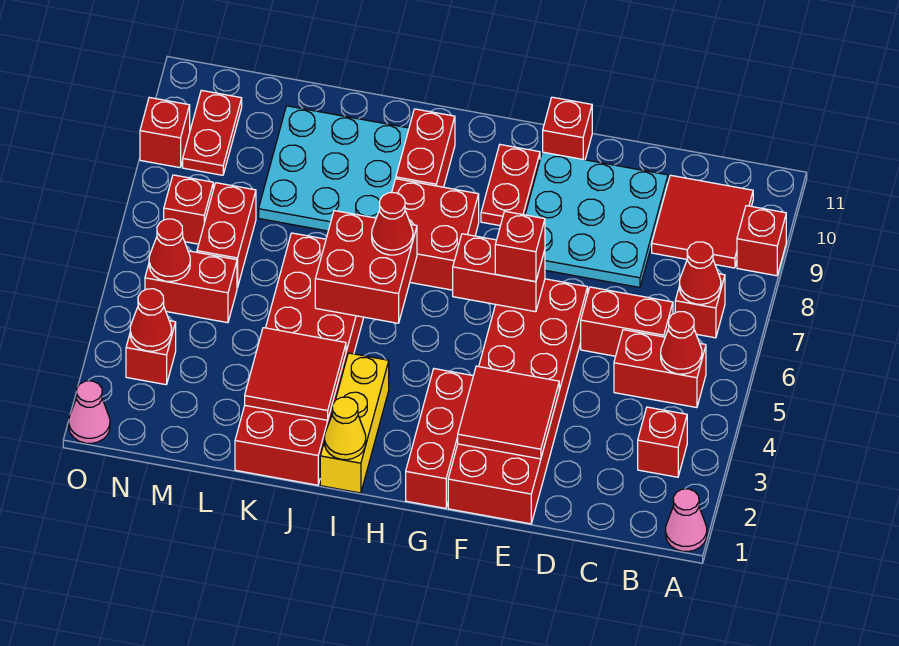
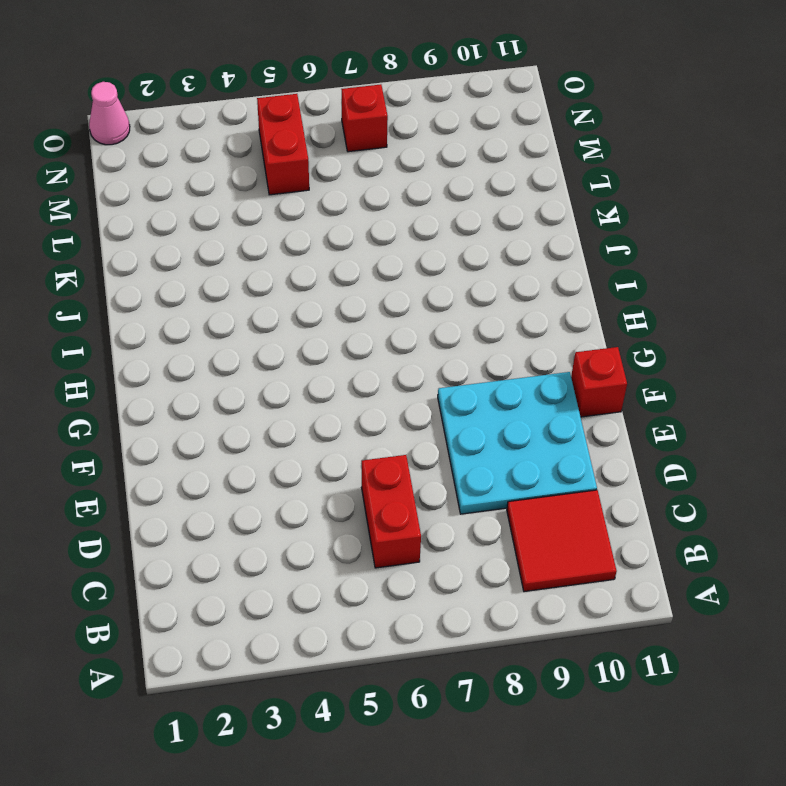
none -> pink 1x1 cone [666,489,707,551]
none -> red 1x1 brick [737,206,786,276]
none -> red 1x1 brick [638,407,687,477]
none -> red 1x2 brick [614,330,706,408]

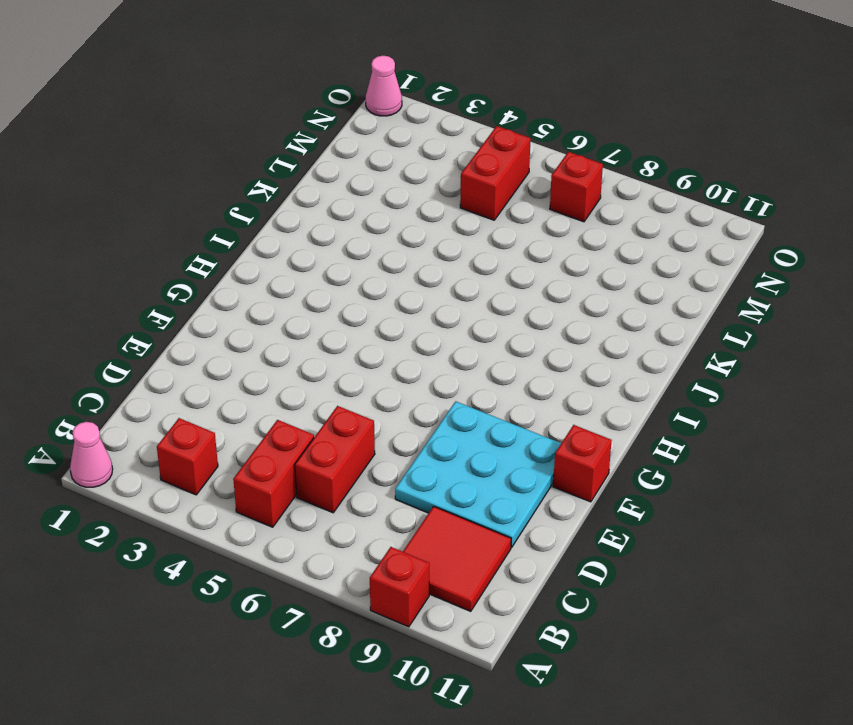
none -> red 1x1 brick [675,274,725,338]
none -> red 2x6 brick [448,279,588,524]
none -> red 1x3 brick [406,369,473,508]
none -> red 1x2 plate [481,145,540,226]

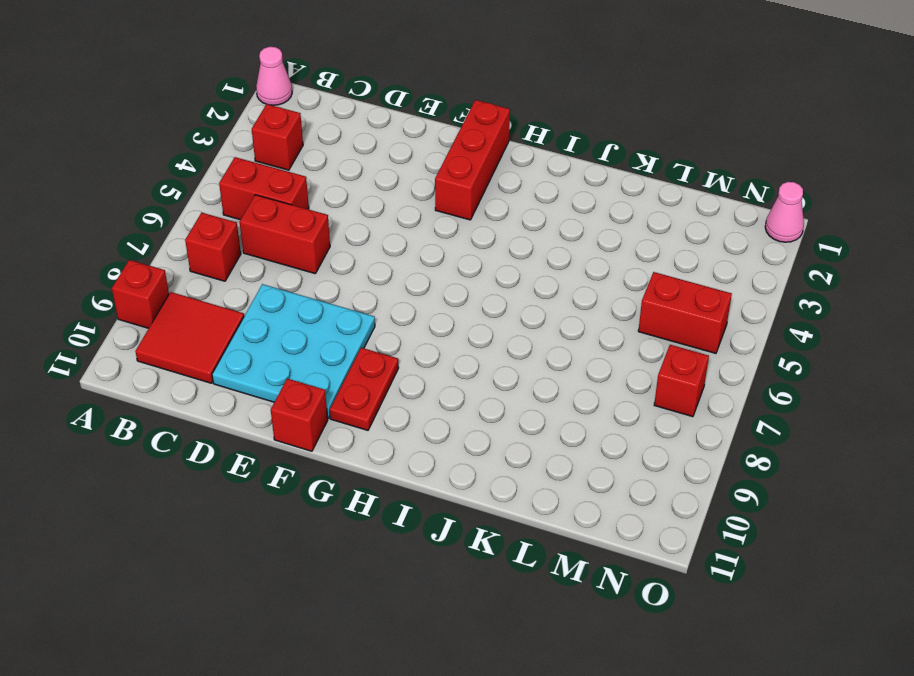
none -> red 2x6 brick [448,279,588,524]
none -> red 2x2 brick [392,179,479,290]
none -> yellow 1x3 brick [320,353,389,493]
none -> red 1x2 brick [396,109,455,187]

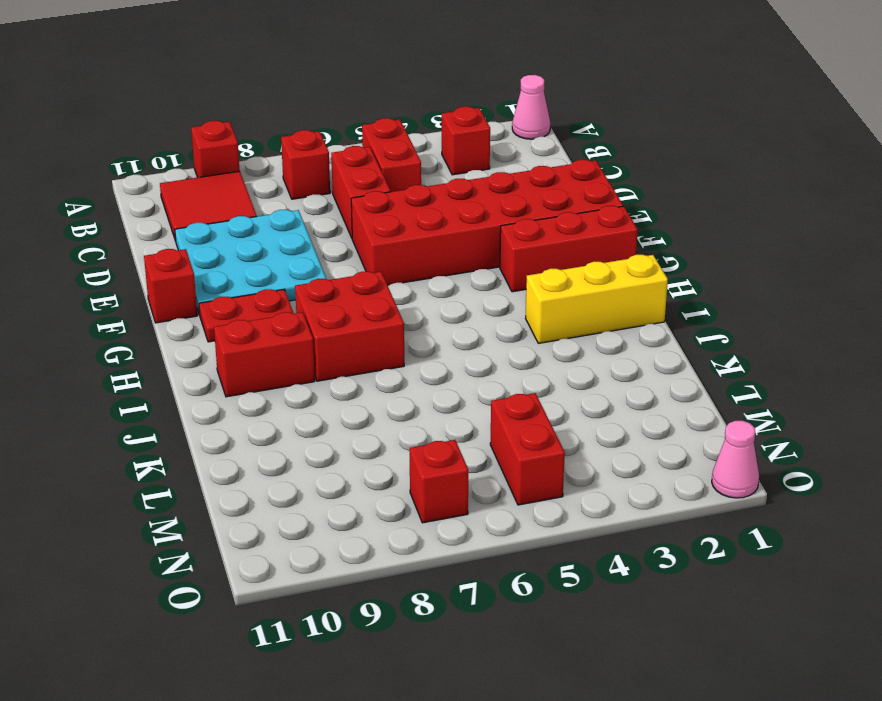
none -> red 2x6 brick [235,233,364,485]
none -> cyan 3x3 plate [259,106,409,231]
none -> red 1x2 brick [197,183,256,288]
none -> red 1x1 brick [126,321,176,385]

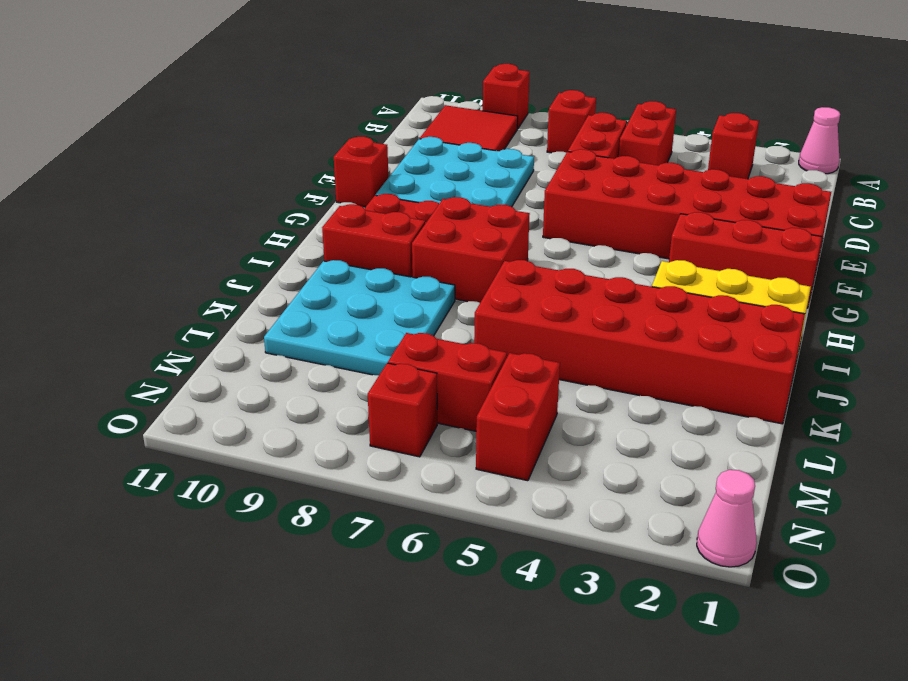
none -> red 1x1 brick [126,321,176,385]
none -> red 1x2 plate [183,90,242,175]
none -> red 1x1 brick [140,97,190,168]
none -> red 1x1 cone [661,312,702,374]

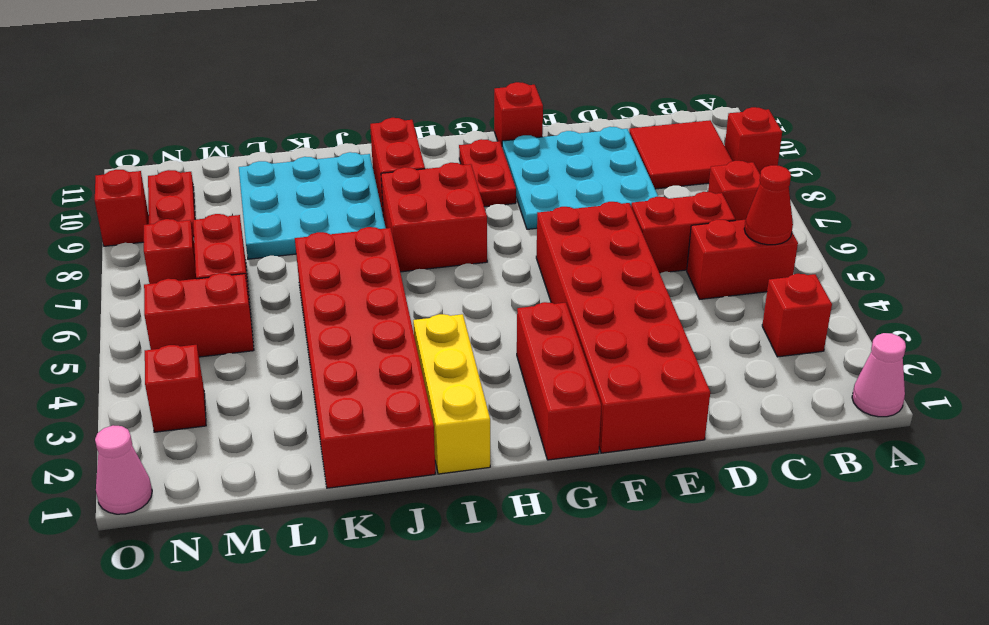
none -> red 1x1 cone [679,242,721,304]
none -> red 2x2 tile [458,366,559,459]
none -> red 1x2 brick [453,234,545,312]
none -> yellow 1x1 cone [324,397,366,460]

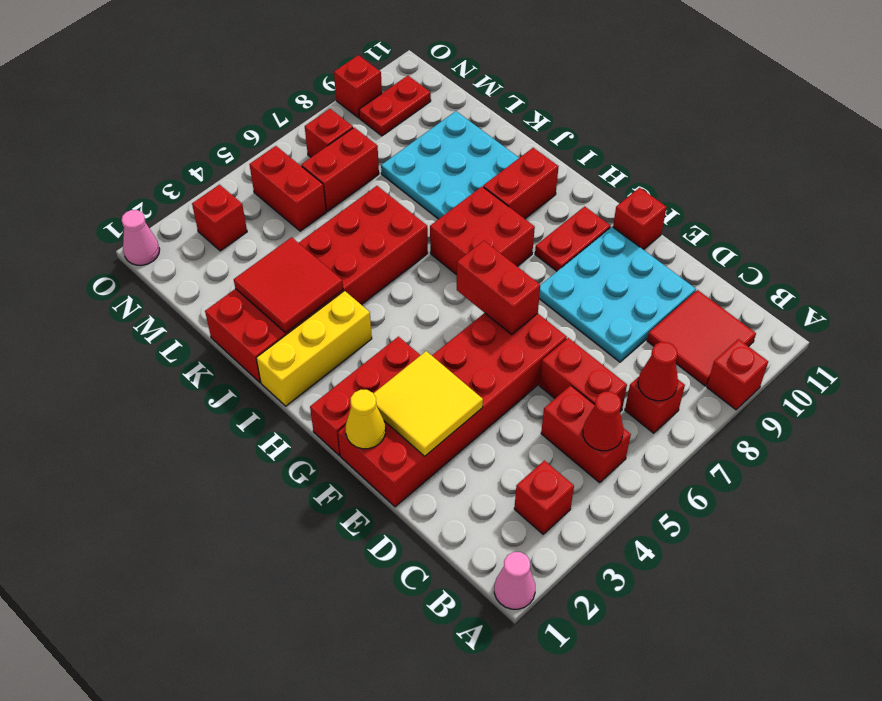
yellow 2x2 tile [373,351,483,456] -> red 2x2 tile [458,366,559,459]
yellow 1x1 cone [346,390,386,449] -> yellow 1x1 cone moved to [324,397,366,460]
none -> red 2x2 brick [315,211,417,323]
none -> red 1x1 cone [130,289,172,351]
none -> red 1x1 cone [149,219,190,282]
none -> red 1x1 brick [495,211,545,282]

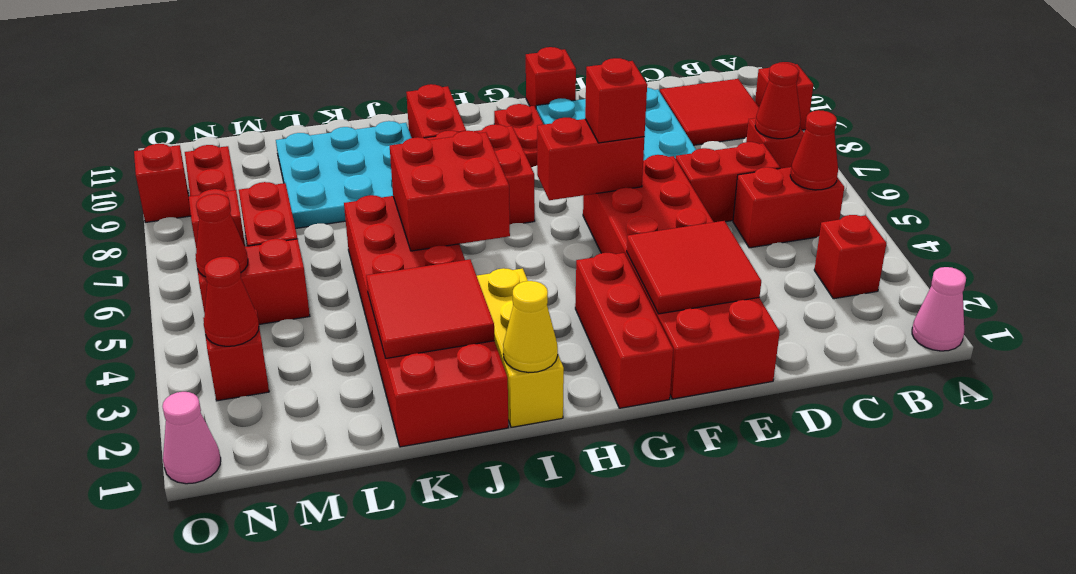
none -> red 1x1 cone [372,193,413,255]

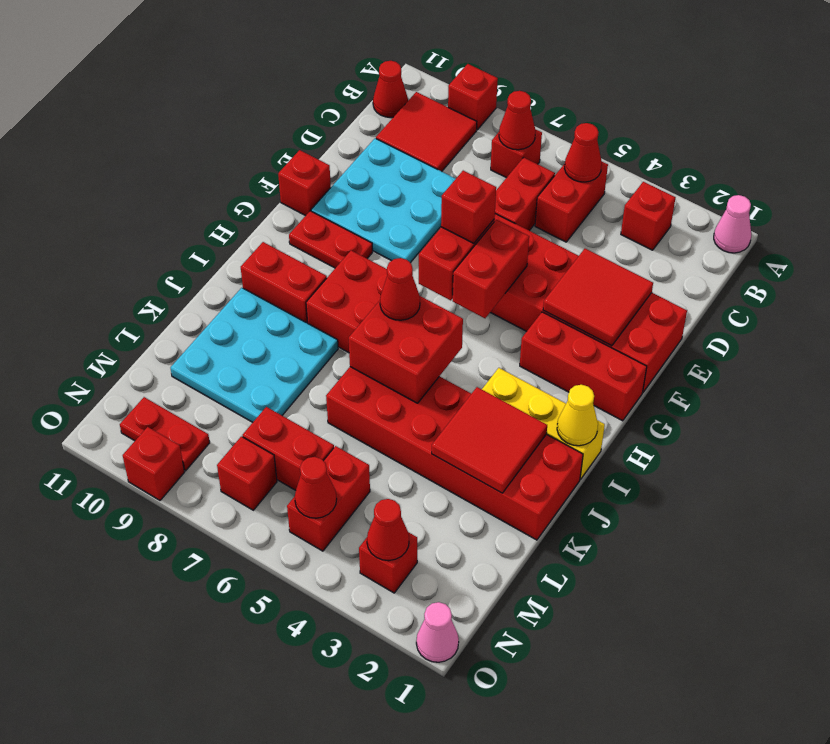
red 1x1 cone [373,61,408,117] -> none
red 1x2 brick [453,220,529,318] -> none

